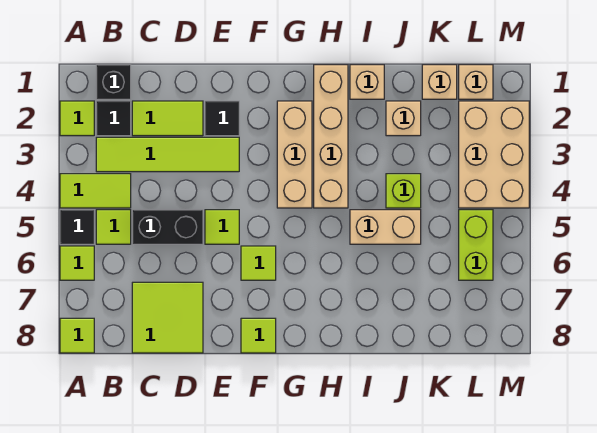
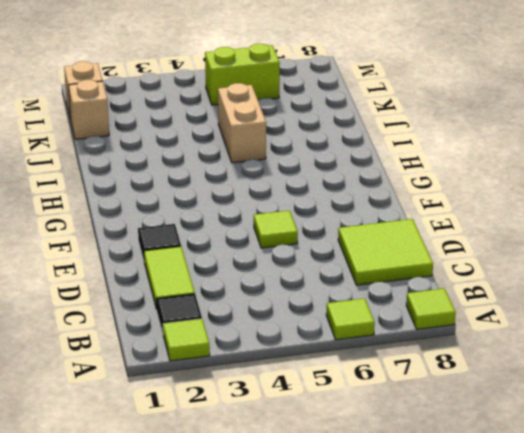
none -> lime 1x2 tile [60,174,131,208]
none -> black 1x1 tile [60,210,94,244]
none -> black 1x1 brick [96,65,131,99]

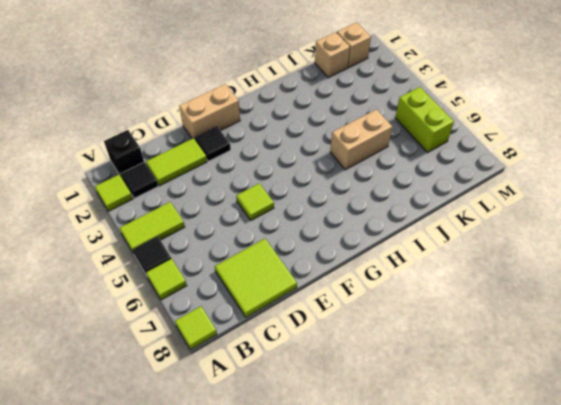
tan 1x2 brick [179,84,240,139] -> none
none -> lime 1x4 tile [96,137,239,172]
none -> lime 1x1 tile [96,210,131,244]
none -> black 1x2 brick [132,210,203,244]

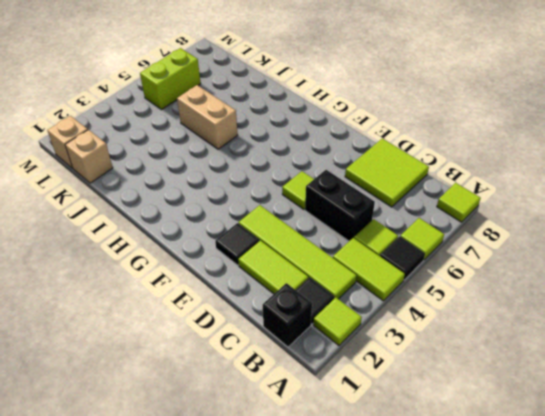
none -> lime 1x1 tile [241,246,276,280]
none -> lime 1x1 tile [241,318,276,353]
none -> tan 1x3 brick [277,101,312,208]

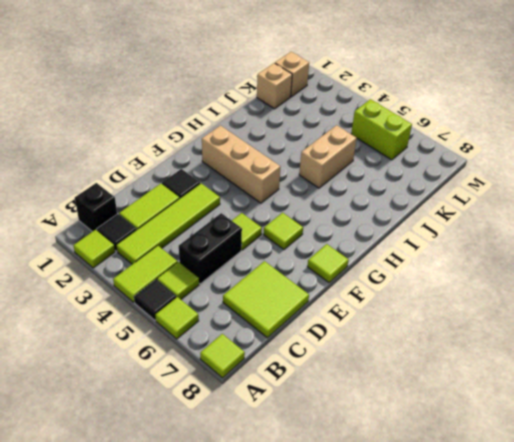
none -> tan 1x4 brick [314,65,348,208]
none -> tan 1x1 brick [350,65,384,99]
none -> tan 1x1 brick [386,101,421,136]

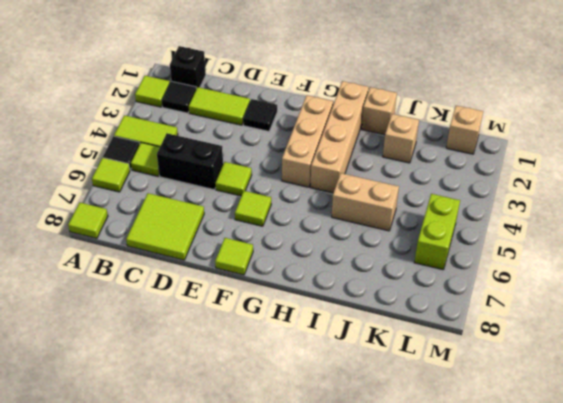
none -> lime 1x4 tile [96,137,239,172]
none -> lime 1x1 brick [386,174,421,208]
none -> tan 1x1 brick [422,65,457,99]

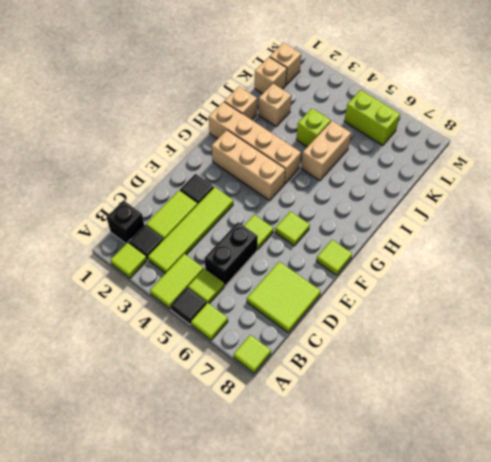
none -> tan 2x3 brick [459,101,529,208]

